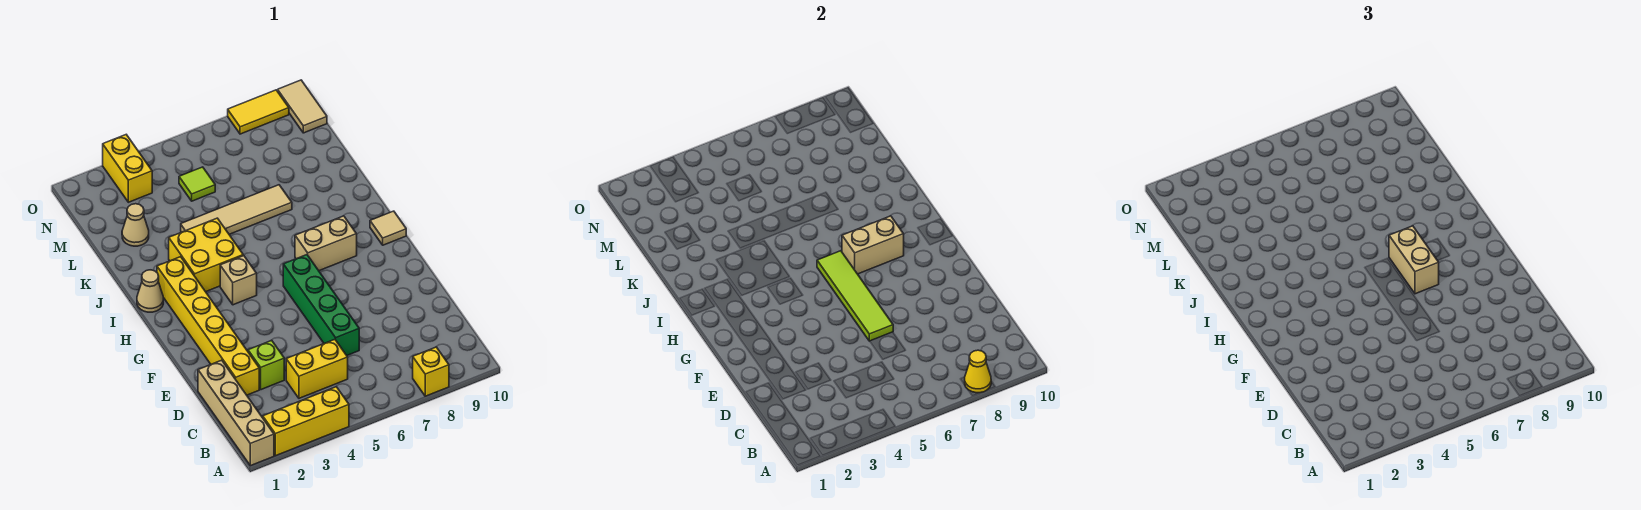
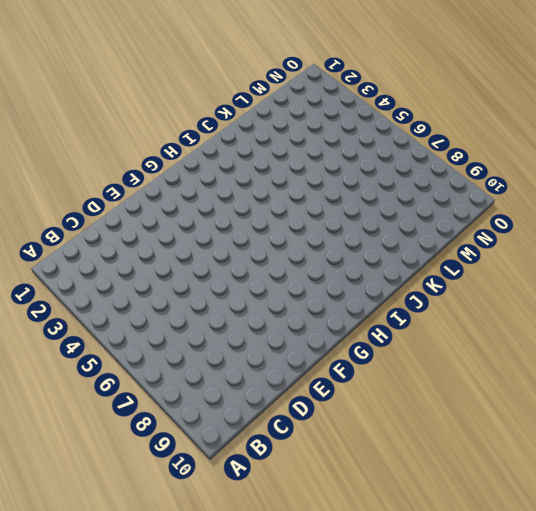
none -> tan 1x4 brick [198,360,274,466]
none -> yellow 1x3 brick [263,387,349,456]
none -> yellow 1x1 brick [413,347,449,396]

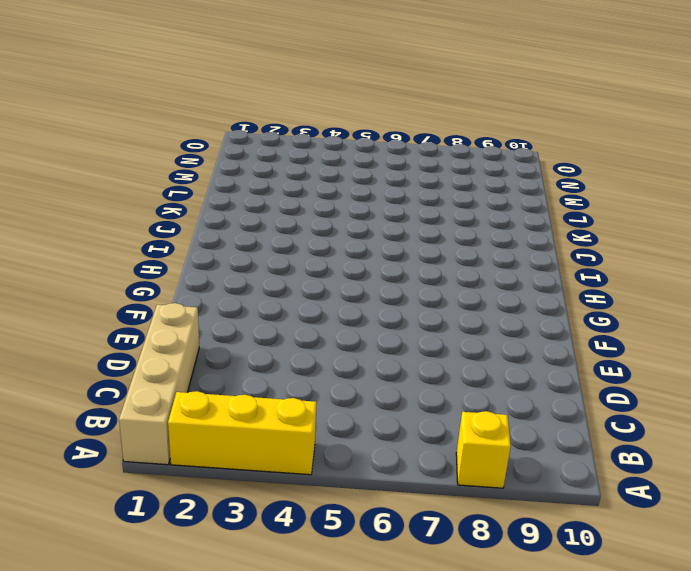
none -> yellow 1x2 brick [286,339,348,398]
none -> yellow 1x6 brick [157,257,259,395]
none -> lime 1x1 brick [248,340,284,390]

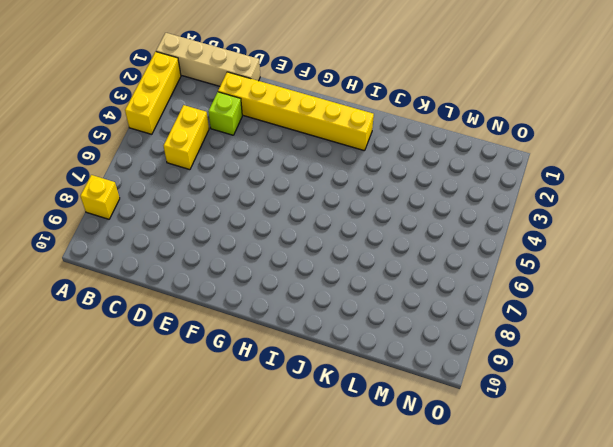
none -> green 1x4 brick [283,255,359,355]
none -> tan 1x1 brick [220,256,257,305]
none -> tan 1x2 brick [295,216,357,271]

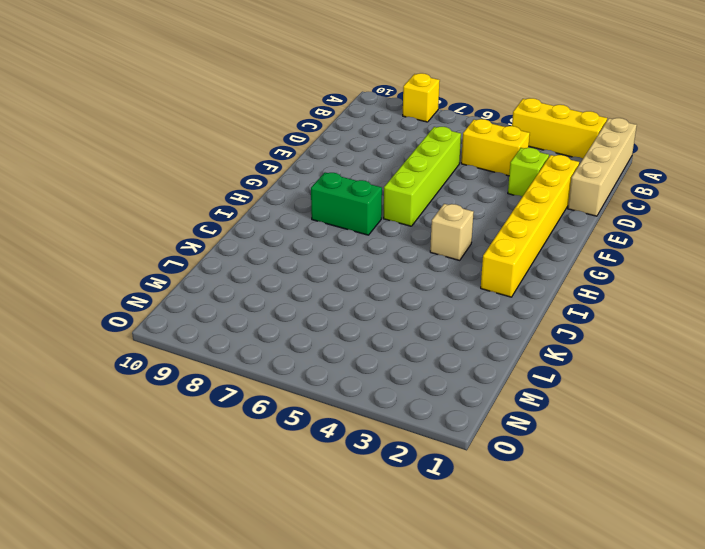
lime 1x4 brick [383,127,461,226] -> green 1x4 brick [283,255,359,355]
green 1x2 brick [311,173,382,235] -> tan 1x2 brick [295,216,357,271]
none -> tan 1x1 tile [370,211,406,245]
none -> tan 1x1 cone [137,270,163,312]
none -> yellow 2x2 brick [169,218,243,292]

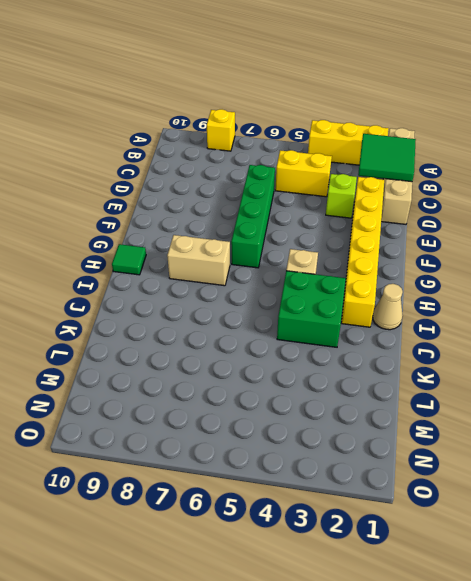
green 2x2 tile [358,134,416,182] -> none
green 1x1 tile [112,244,146,275] -> tan 1x1 tile [370,211,406,245]
green 2x2 brick [277,271,346,347] -> yellow 2x2 brick [169,218,243,292]
none -> tan 1x4 tile [181,185,292,234]
none -> tan 1x1 cone [122,204,149,246]
none -> lime 1x1 tile [179,167,215,201]

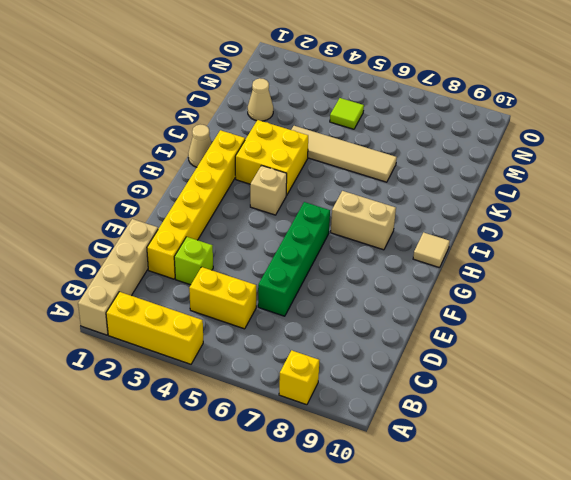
none -> yellow 1x2 brick [103,135,152,202]
none -> tan 1x2 tile [278,80,327,133]
none -> yellow 1x2 tile [228,90,289,134]

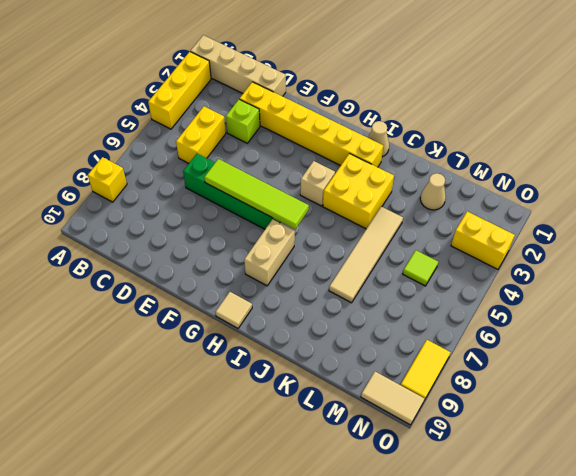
none -> yellow 1x1 cone [964,350,991,393]
none -> tan 1x2 brick [842,216,904,274]
none -> tan 1x2 brick [1389,226,1439,294]

